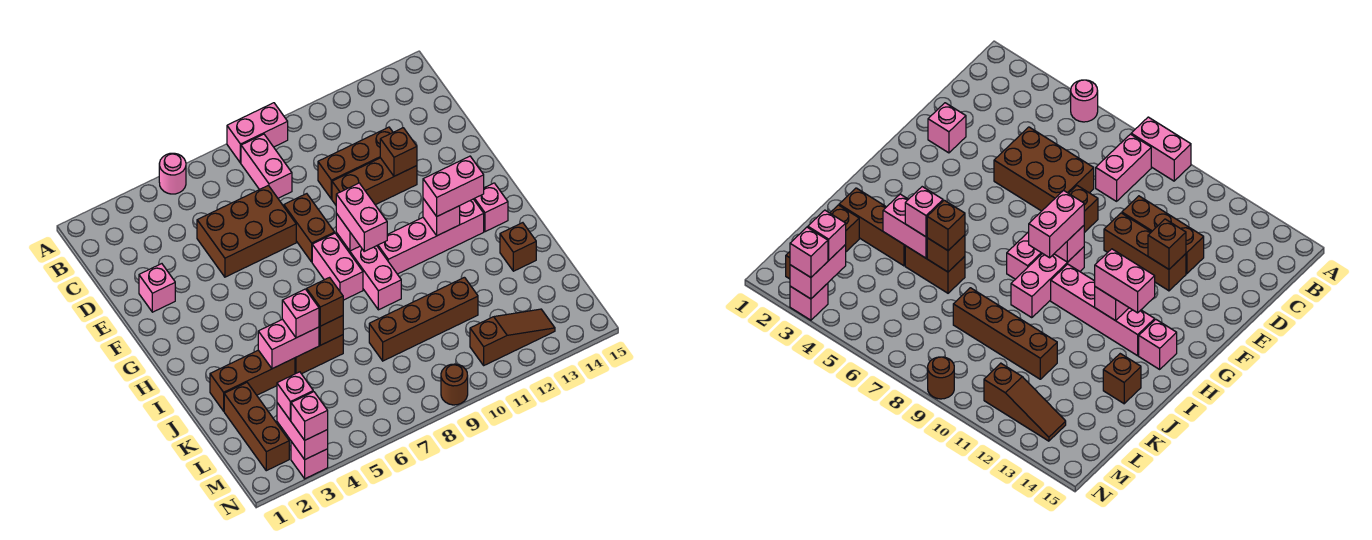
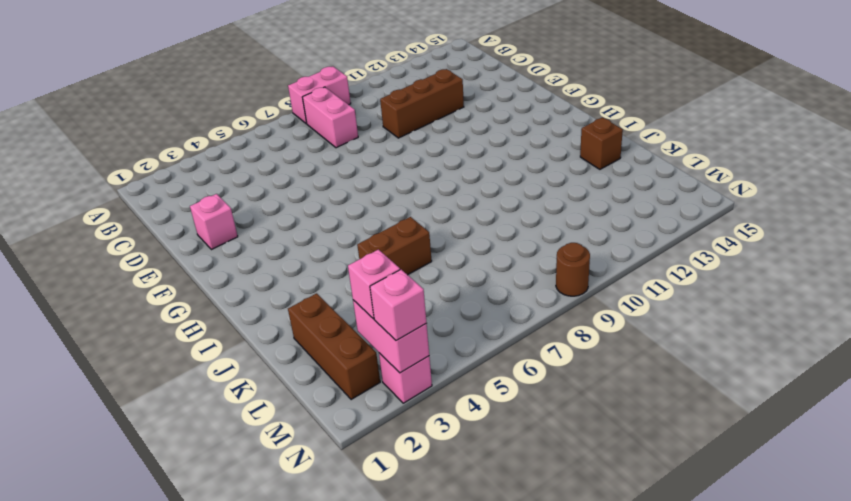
none -> pink 1x1 round brick [159,153,186,194]
none -> brown 2x3 brick [197,185,296,277]
none -> brown 1x2 brick [284,194,335,262]
none -> brown 1x3 brick [332,158,417,205]

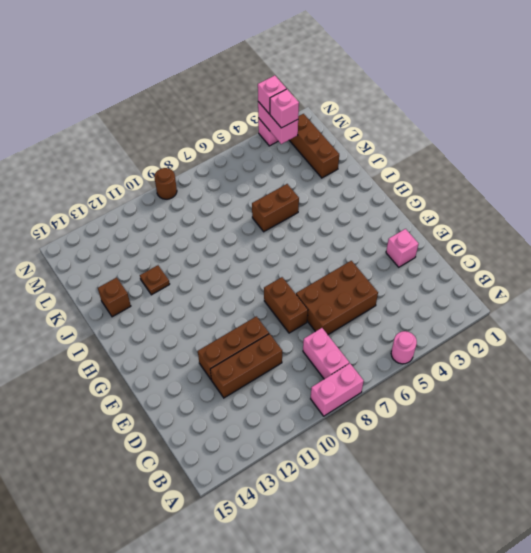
brown 1x1 plate [140,265,170,295] -> none
none -> pink 1x2 brick [312,233,363,300]
none -> pink 1x3 brick [336,233,401,310]
none -> pink 1x4 brick [377,199,484,274]
none -> pink 1x1 brick [474,183,508,232]

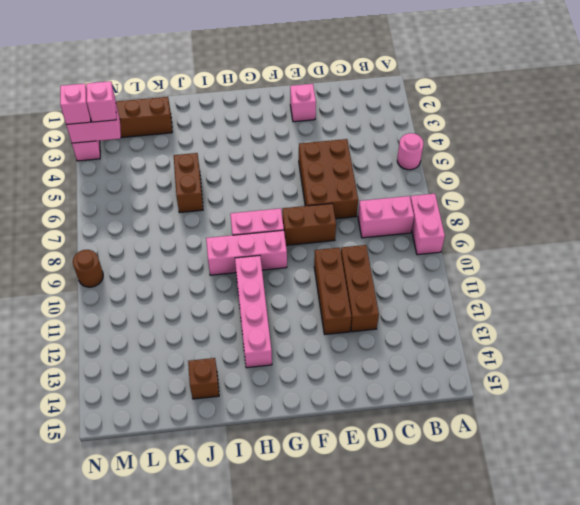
none -> pink 1x1 brick [474,183,508,232]
none -> brown 1x3 brick [210,350,295,411]
none -> brown 1x4 brick [369,277,478,361]
none -> brown 1x3 slope [470,309,555,365]

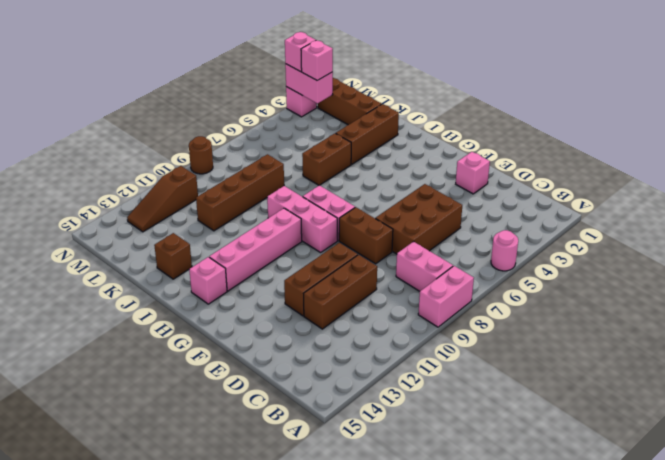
none -> brown 1x1 brick [380,128,417,176]
none -> pink 1x1 brick [336,214,360,251]
none -> pink 1x1 brick [423,199,460,236]
none -> pink 1x2 brick [258,319,319,369]

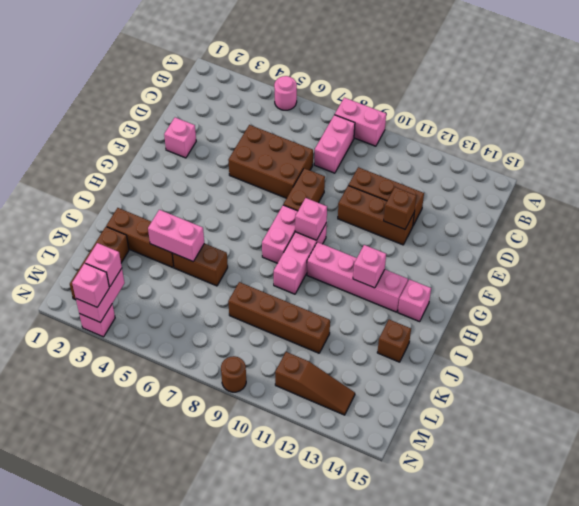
none -> brown 1x1 brick [319,316,343,345]
none -> pink 1x2 brick [336,183,387,251]
none -> pink 1x2 brick [423,156,484,216]
none -> pink 1x1 brick [282,289,319,338]

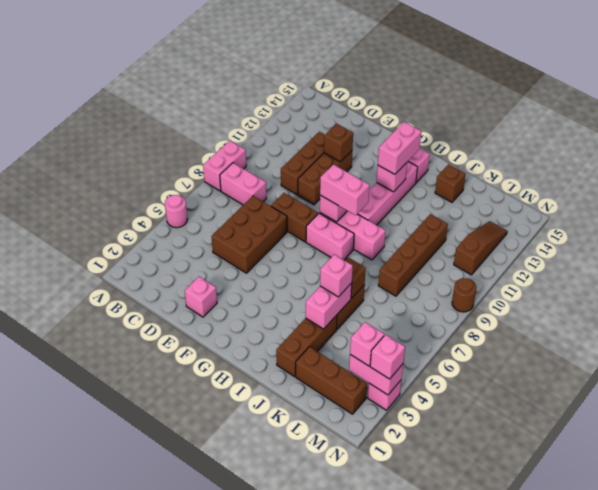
none -> brown 1x1 brick [307,278,343,326]

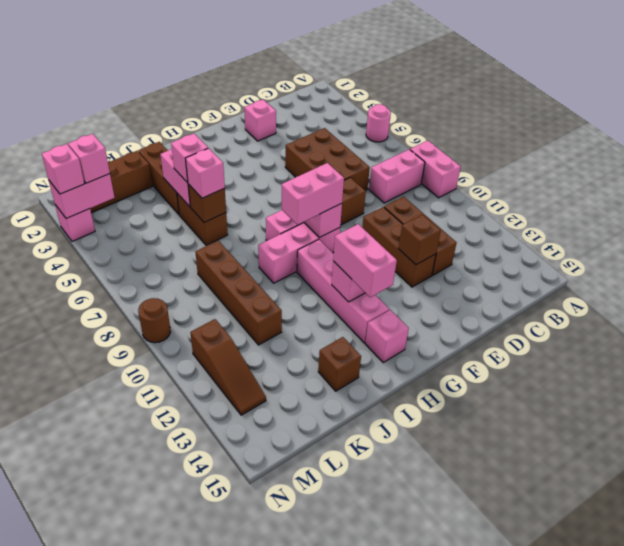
pink 1x1 brick [186,148,225,198] -> brown 1x1 brick [307,278,343,326]

